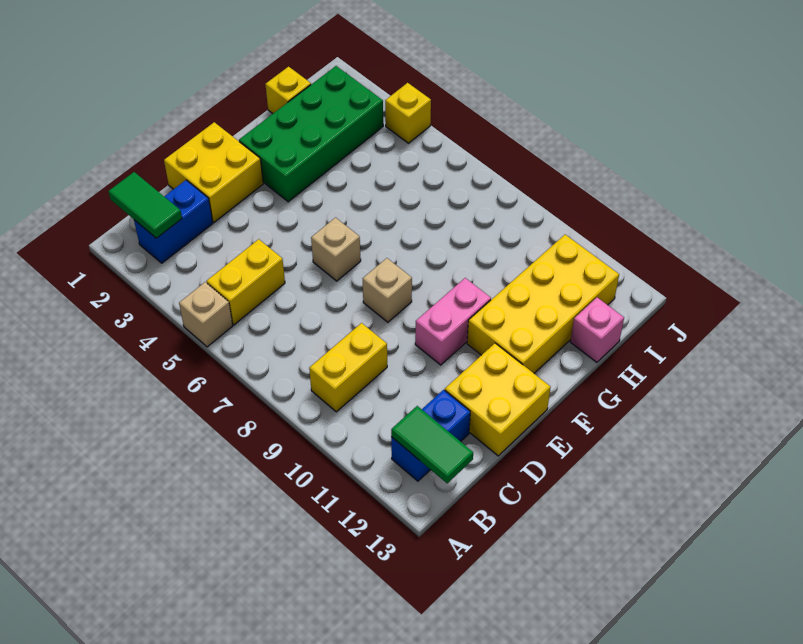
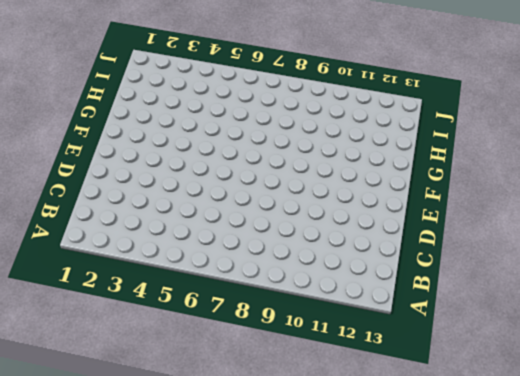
none -> tan 1x1 brick [179,282,233,347]
none -> blue 1x2 brick [134,180,213,263]
none -> yellow 1x2 brick [207,239,285,325]

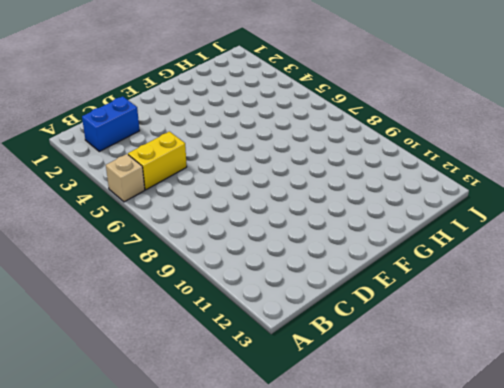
none -> yellow 1x2 brick [309,323,387,412]
none -> blue 1x2 brick [391,390,470,481]
none -> yellow 2x2 brick [164,122,263,222]

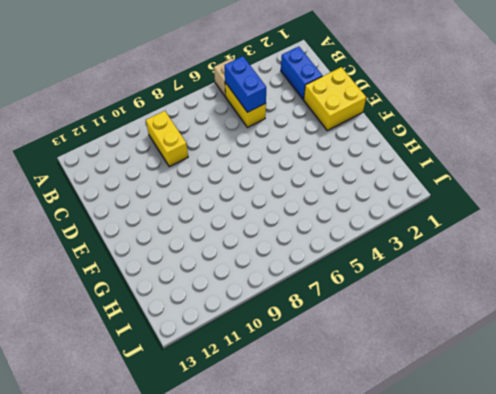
blue 1x2 brick [224,56,266,112] -> blue 1x2 brick moved to [391,390,470,481]
none -> yellow 2x2 brick [445,343,551,456]
none -> tan 1x1 brick [311,218,361,281]
none -> tan 1x1 brick [363,258,412,322]

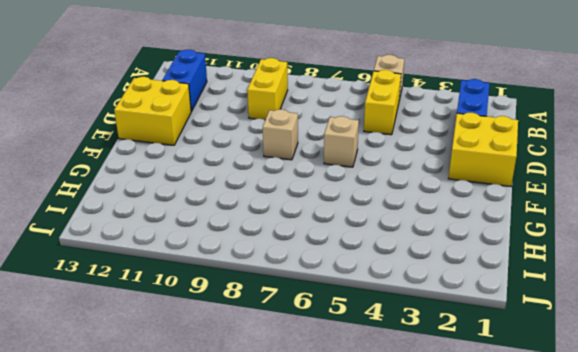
none -> pink 1x2 brick [415,278,491,365]
none -> green 2x4 brick [239,66,383,202]
none -> yellow 2x4 brick [467,235,619,373]

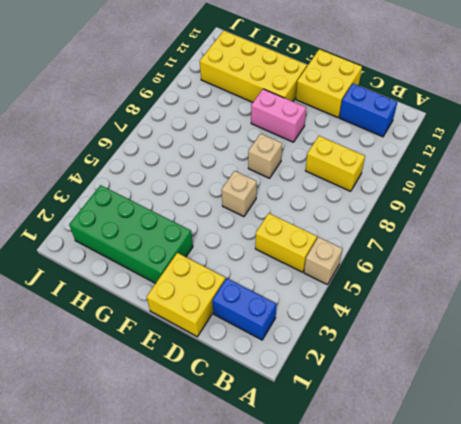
none -> yellow 1x1 brick [265,67,311,114]
none -> pink 1x1 brick [570,297,624,362]
none -> yellow 1x1 brick [385,83,431,143]

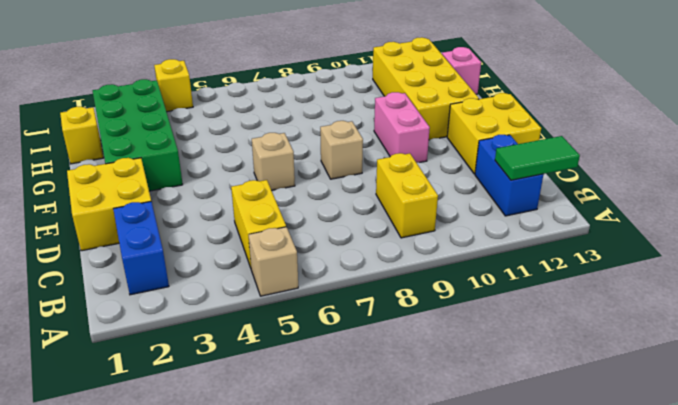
none -> green 1x2 tile [108,172,182,238]

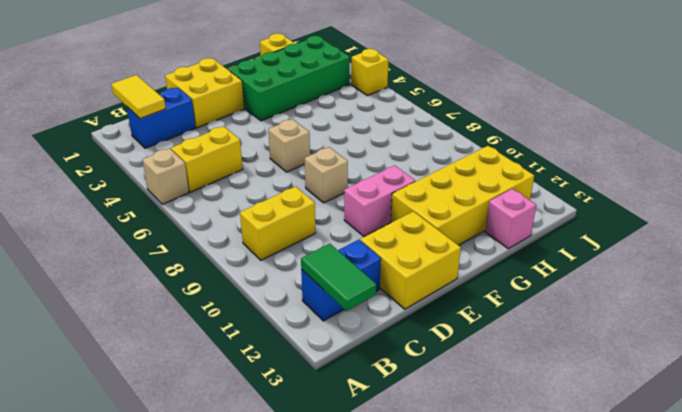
yellow 1x2 tile [111,75,166,119] -> green 1x2 tile [108,172,182,238]

